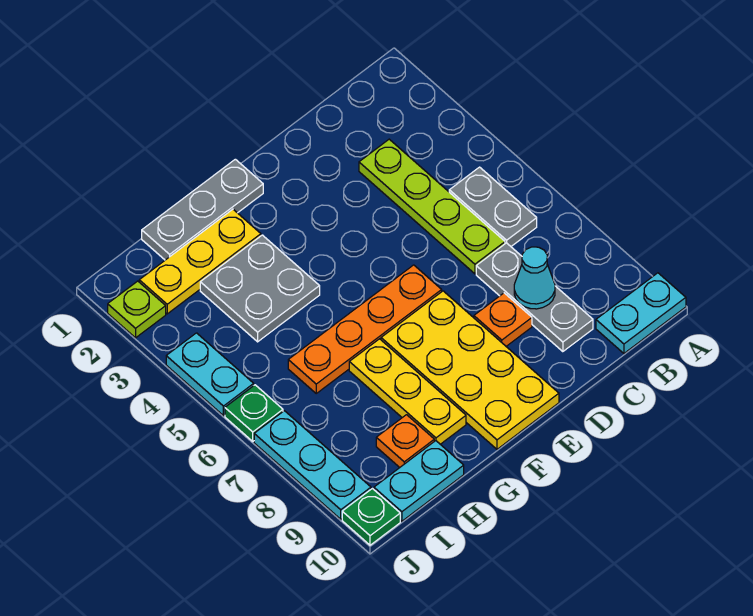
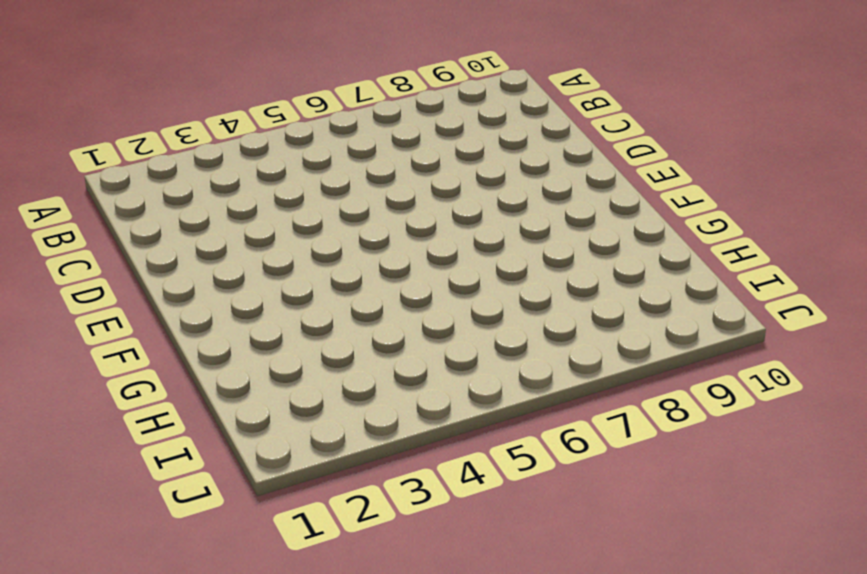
none -> cyan 1x2 plate [596,273,686,353]
none -> grey 1x2 plate [449,167,537,246]
none -> lime 1x4 plate [359,139,505,274]

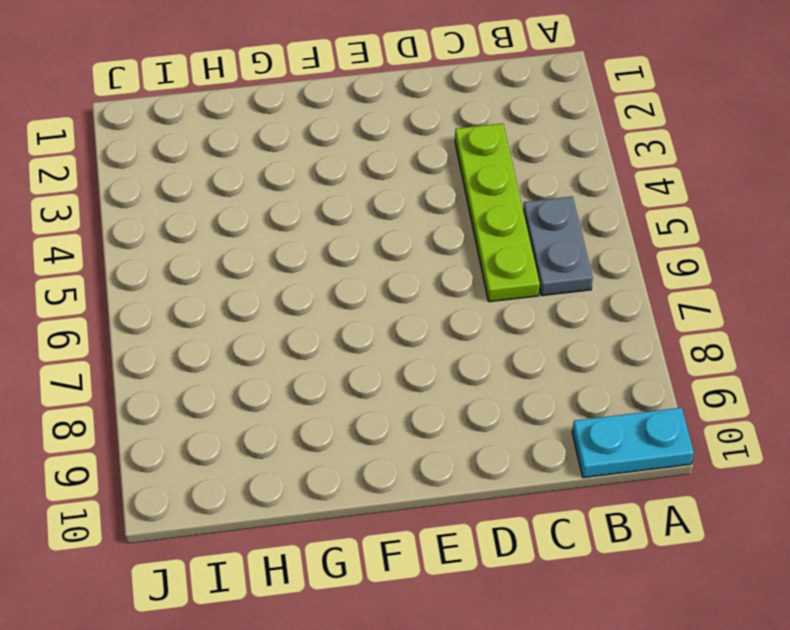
none -> grey 1x3 plate [476,243,593,352]
none -> orange 1x1 plate [474,293,532,346]
none -> orange 1x4 plate [288,265,442,393]

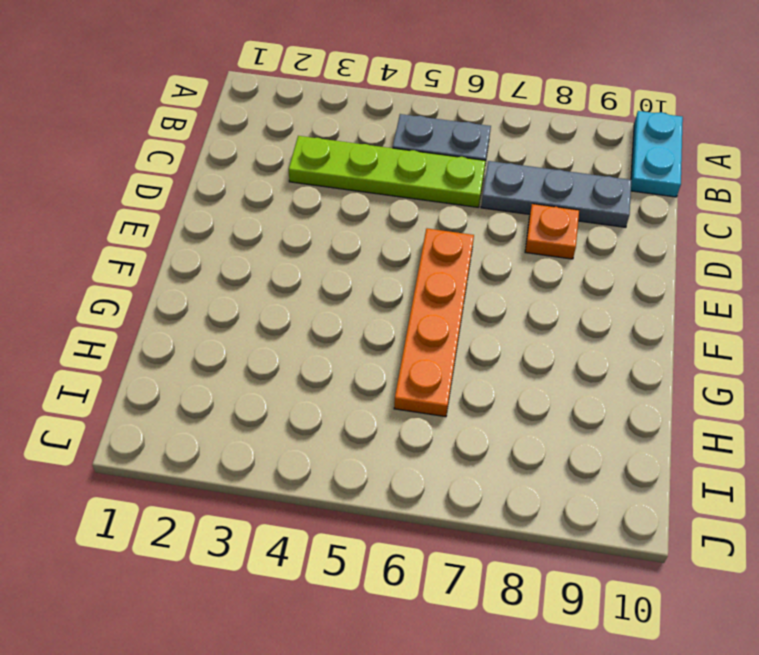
none -> yellow 2x4 plate [381,291,559,449]
none -> grey 1x3 plate [142,159,263,260]
none -> yellow 1x3 plate [139,209,261,314]

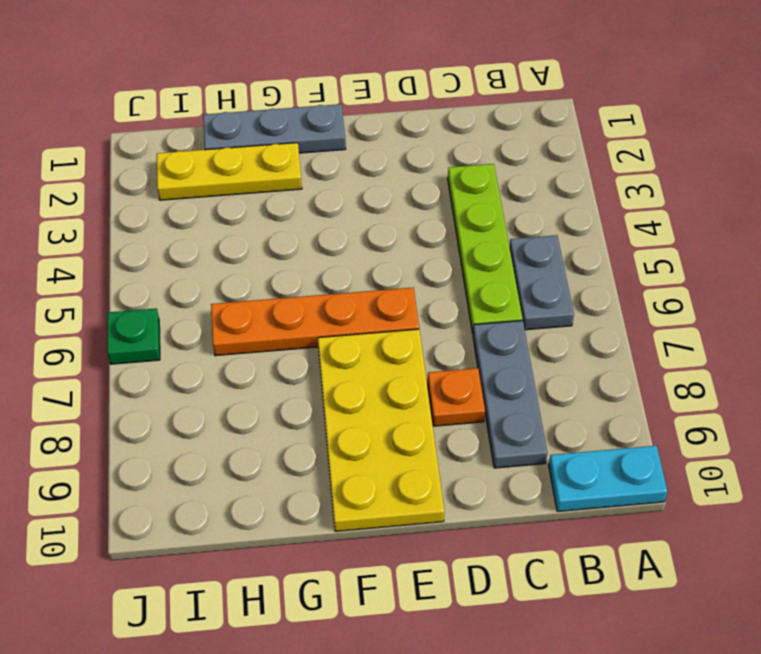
none -> grey 2x2 plate [200,235,320,342]
none -> yellow 1x3 plate [349,339,466,444]
none -> orange 1x1 plate [376,415,434,467]

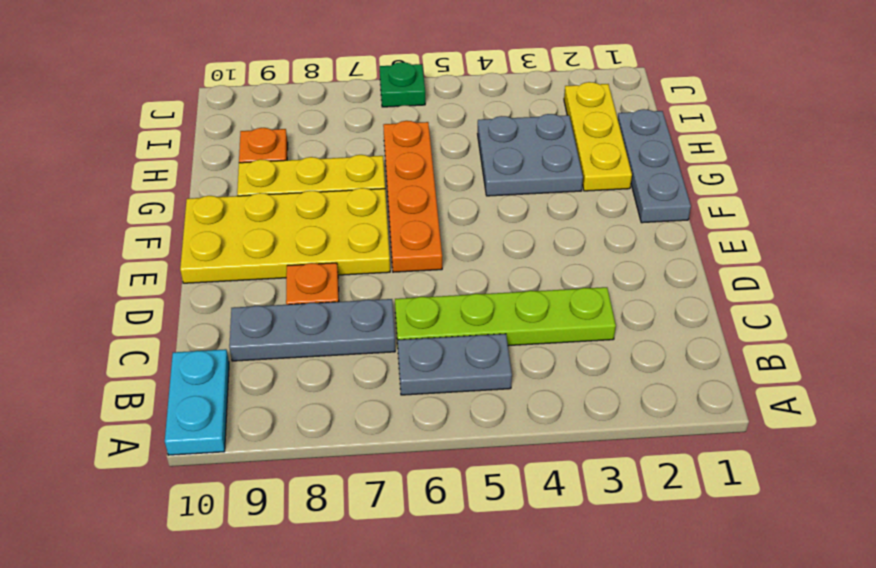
none -> cyan 1x2 plate [374,441,464,521]
none -> lime 1x1 plate [108,281,166,338]
none -> cyan 1x2 plate [166,333,254,416]

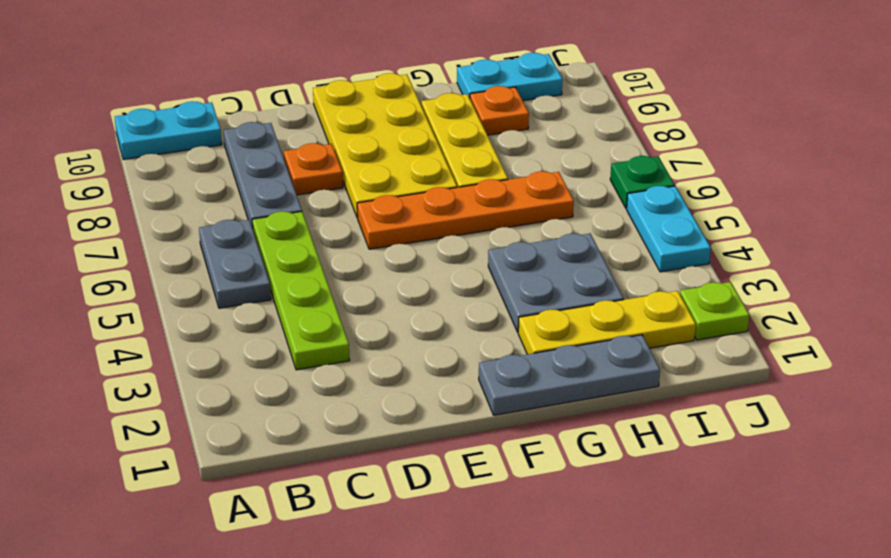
none -> cyan 1x3 plate [254,411,371,519]
none -> green 1x1 plate [342,489,400,545]
none -> cyan 1x1 cone [514,247,555,309]

